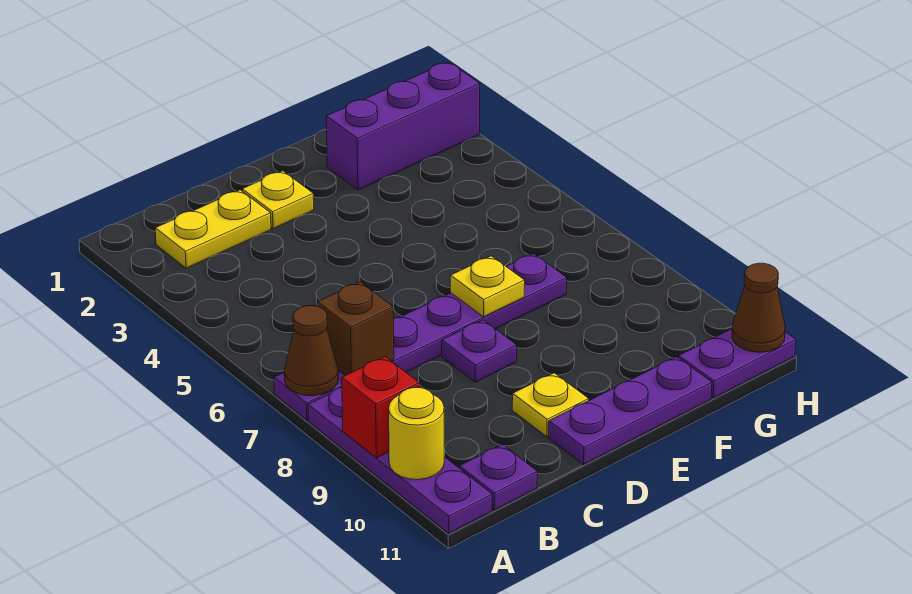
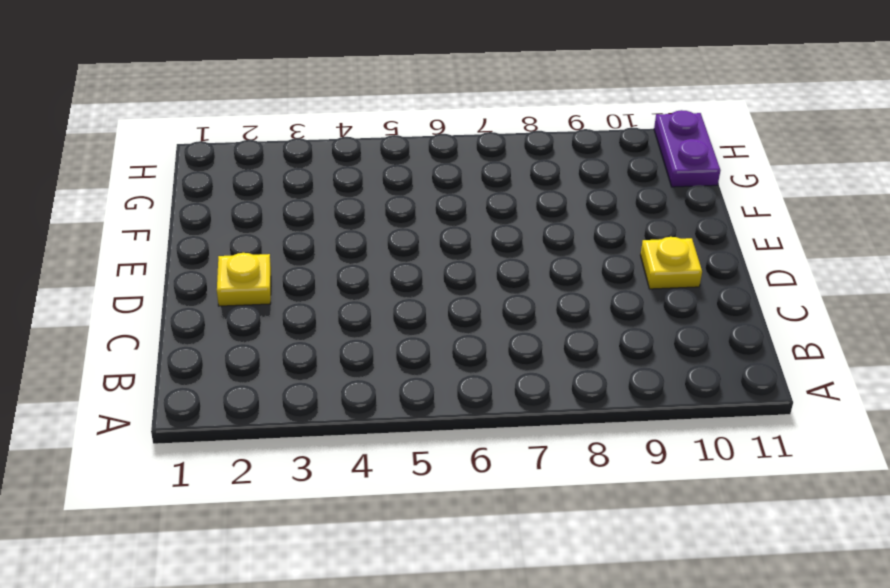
none -> purple 1x6 plate [274,254,567,420]
none -> purple 1x4 plate [308,387,492,533]
none -> yellow 1x2 plate [155,190,271,268]

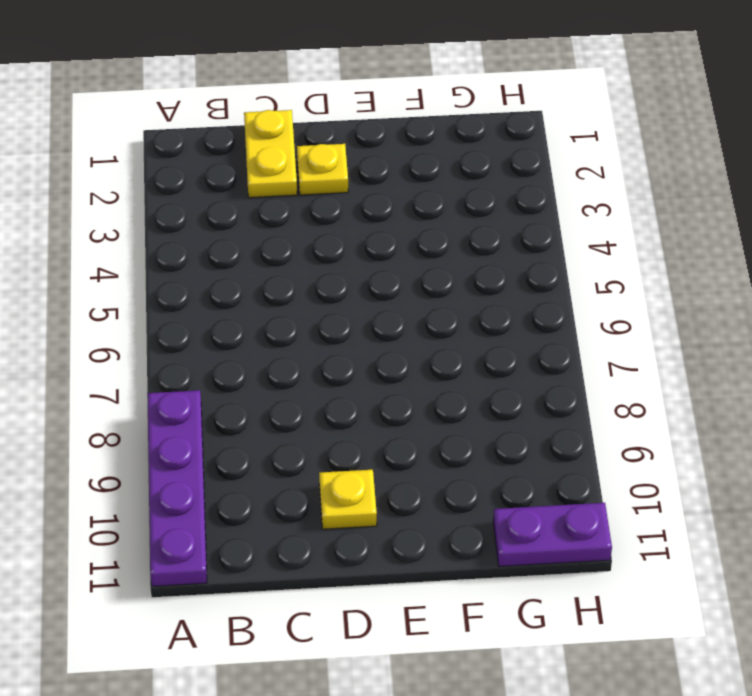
yellow 1x2 plate [244,110,297,198] -> yellow 1x2 plate turned to [155,190,271,268]
none -> purple 1x6 plate [274,254,567,420]
none -> purple 1x1 plate [460,444,537,510]
none -> purple 1x1 plate [442,320,517,382]

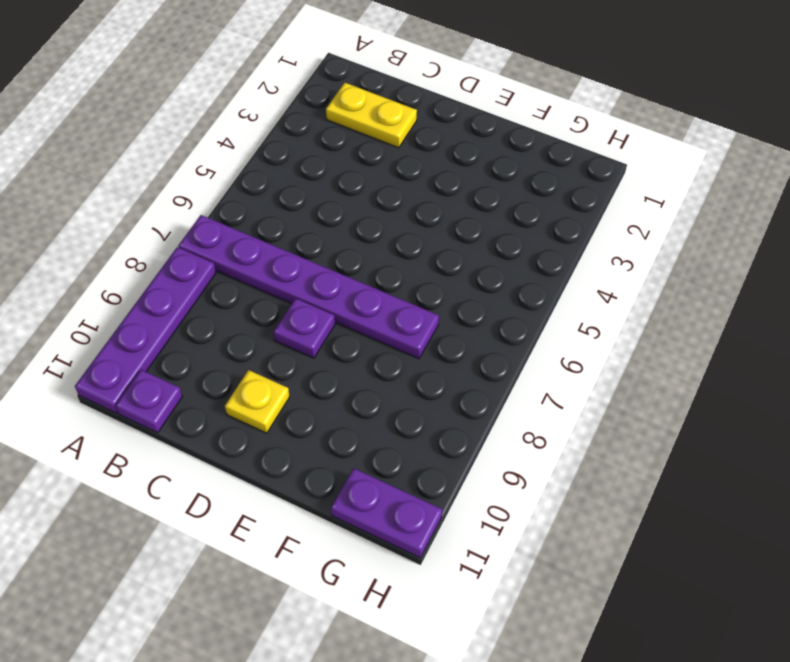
none -> yellow 1x1 plate [242,171,314,229]
none -> purple 1x3 plate [549,357,712,464]
none -> purple 1x3 brick [326,62,480,190]

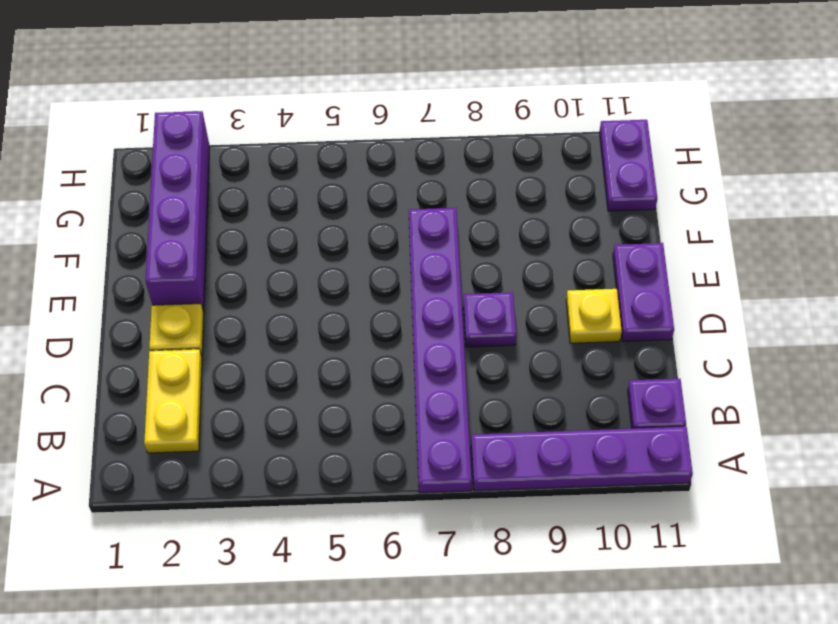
purple 1x2 plate [613,243,674,342] -> purple 1x3 plate [549,357,712,464]
purple 1x4 brick [145,111,210,312] -> purple 1x3 brick [326,62,480,190]
none -> brown 1x1 cone [284,306,338,396]
none -> red 1x1 brick [342,357,419,458]
none -> yellow 1x1 round brick [389,388,444,480]

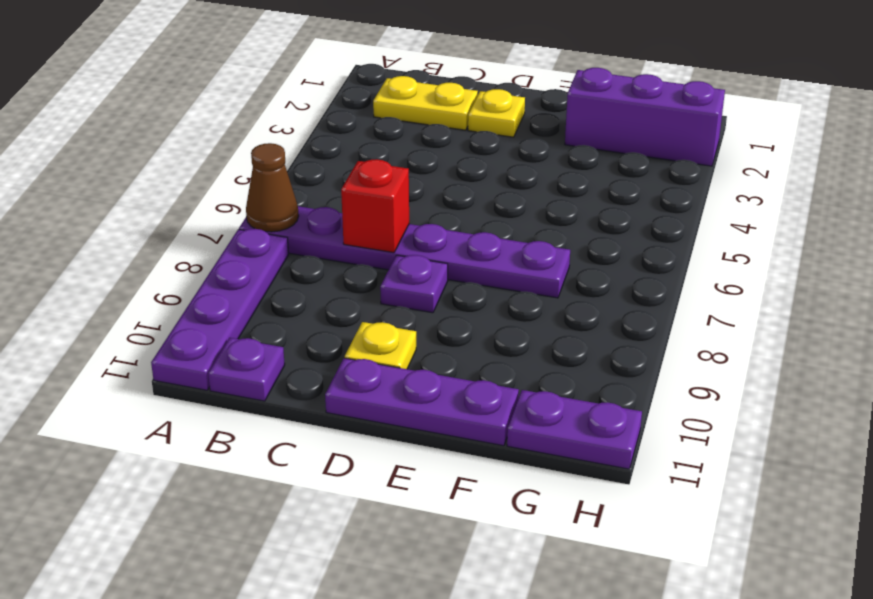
red 1x1 brick [341,159,409,253] -> red 1x1 brick moved to [342,357,419,458]
none -> yellow 1x1 round brick [389,388,444,480]
none -> brown 1x1 brick [318,282,394,376]
none -> yellow 1x1 plate [450,256,525,317]

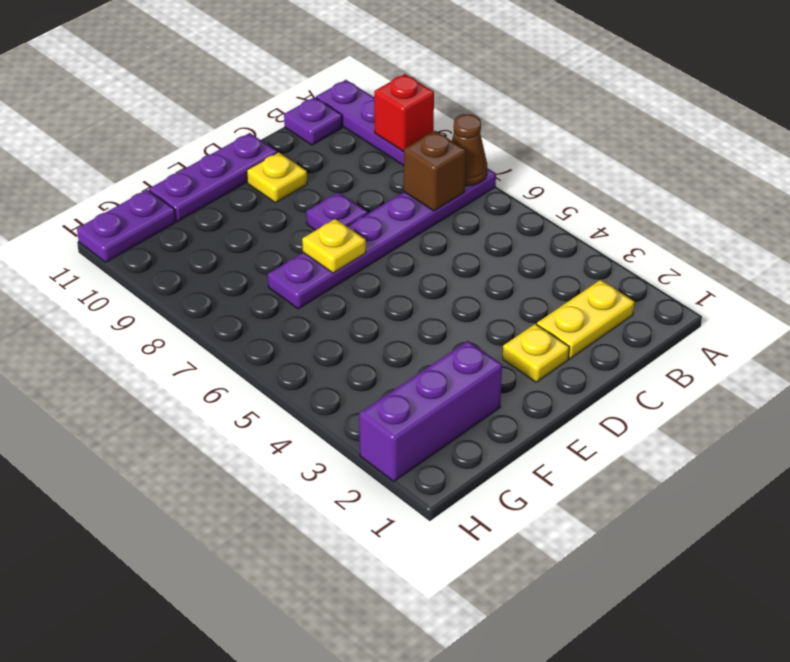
none -> yellow 1x1 round brick [389,388,444,480]
none -> brown 1x1 cone [732,263,785,352]

